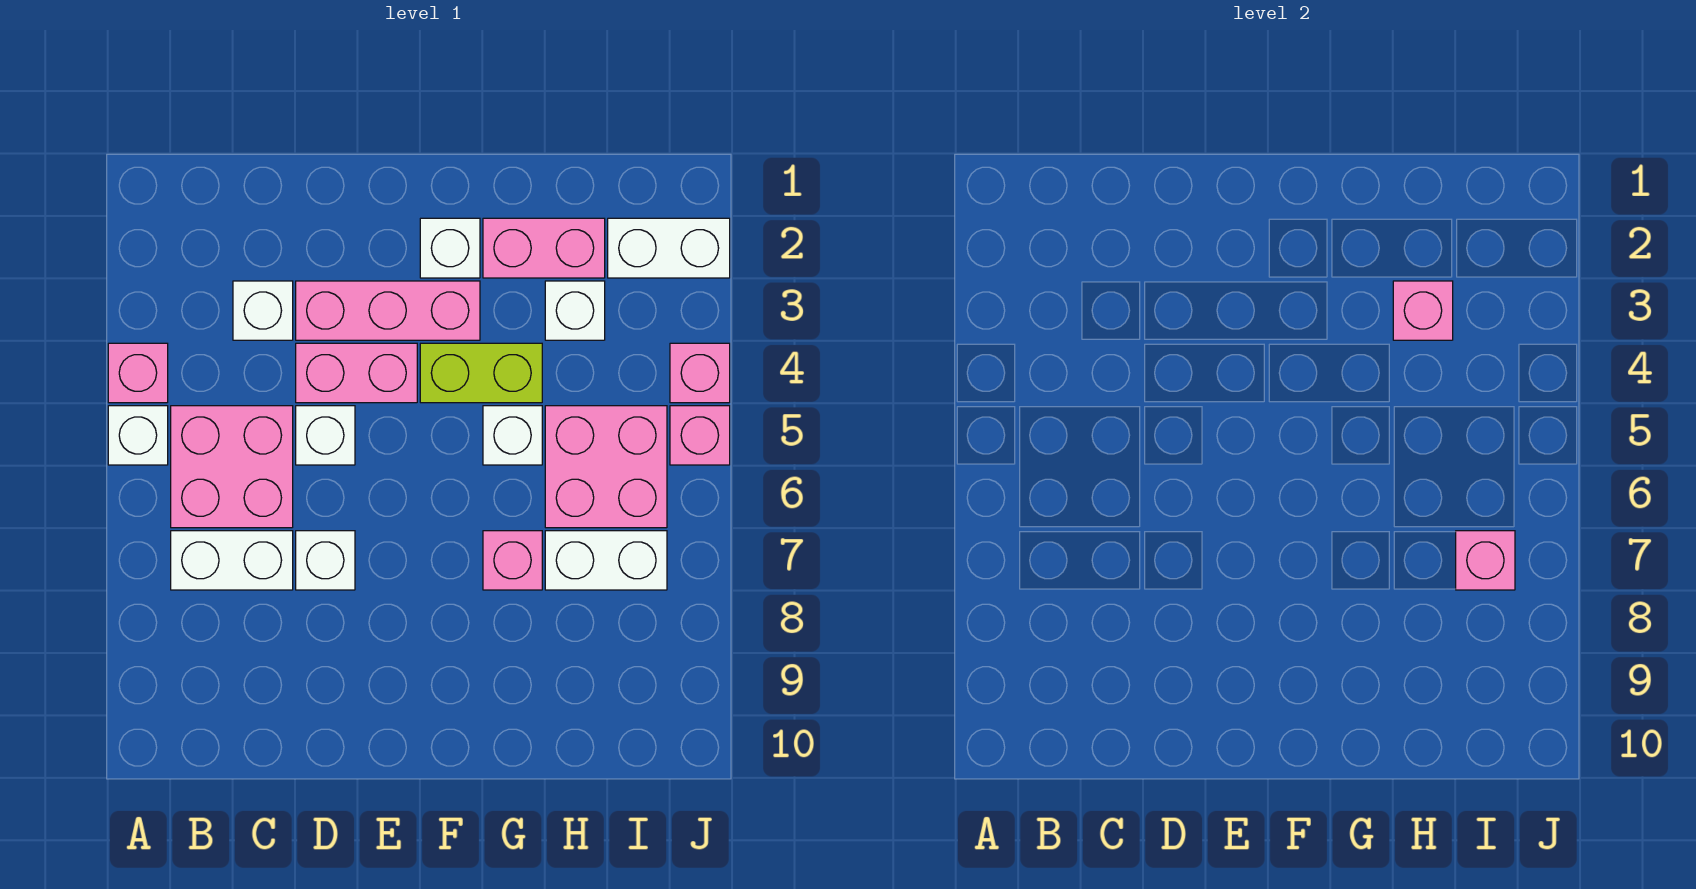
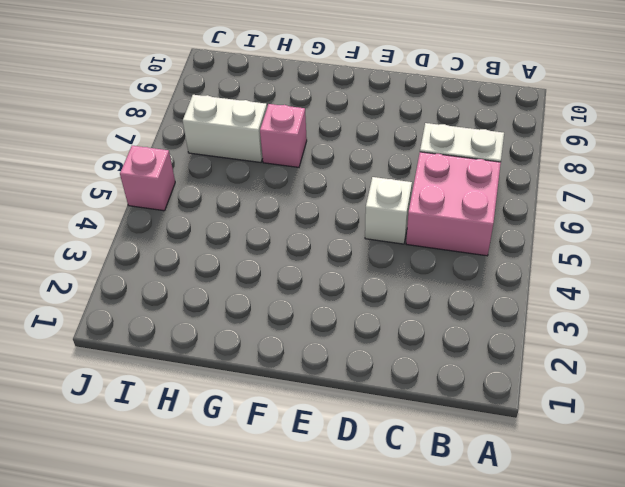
none -> pink 1x1 brick [108,343,168,403]
none -> white 1x1 brick [108,406,168,465]
none -> white 1x1 brick [233,281,293,340]

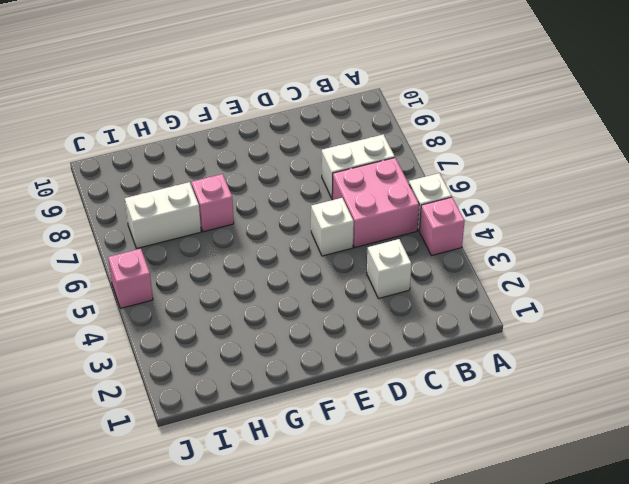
none -> pink 1x3 brick [296,281,480,340]
none -> pink 1x2 brick [296,343,417,403]
none -> white 1x1 brick [296,531,355,590]

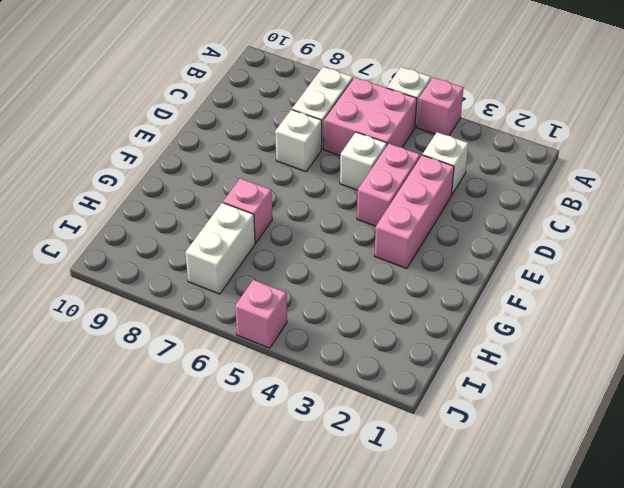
none -> white 1x1 brick [420,218,480,278]
none -> lime 1x2 brick [420,343,542,403]
none -> pink 1x2 brick [483,218,605,278]

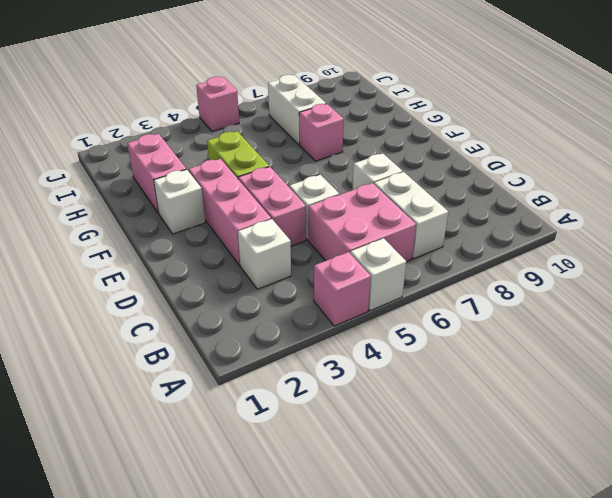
none -> white 1x1 brick [483,406,542,465]
none -> white 1x1 brick [545,281,605,340]
none -> pink 2x2 brick [545,406,667,528]

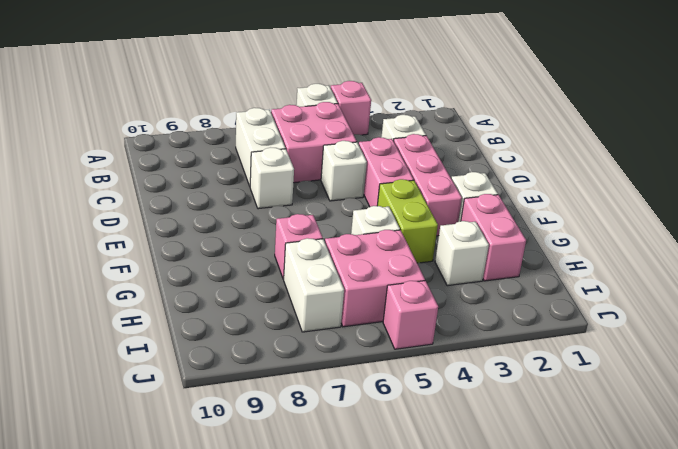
none -> white 1x2 brick [608,218,730,278]
none -> pink 1x1 brick [670,343,730,403]
none -> pink 1x1 brick [1393,281,1453,340]

